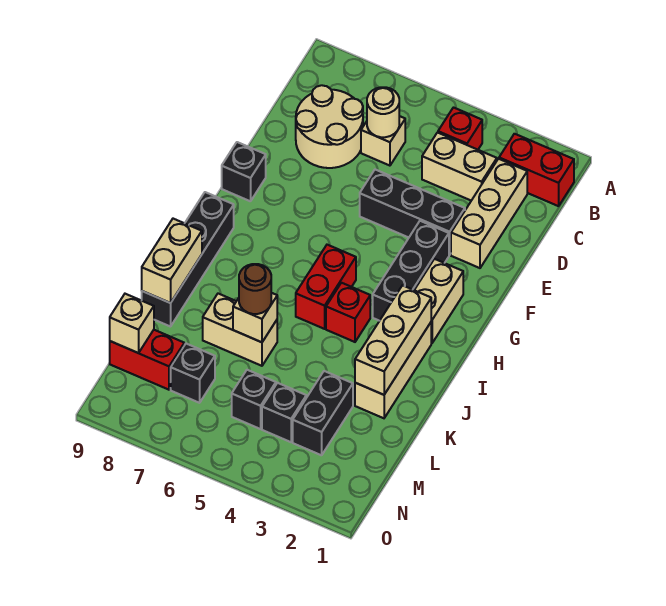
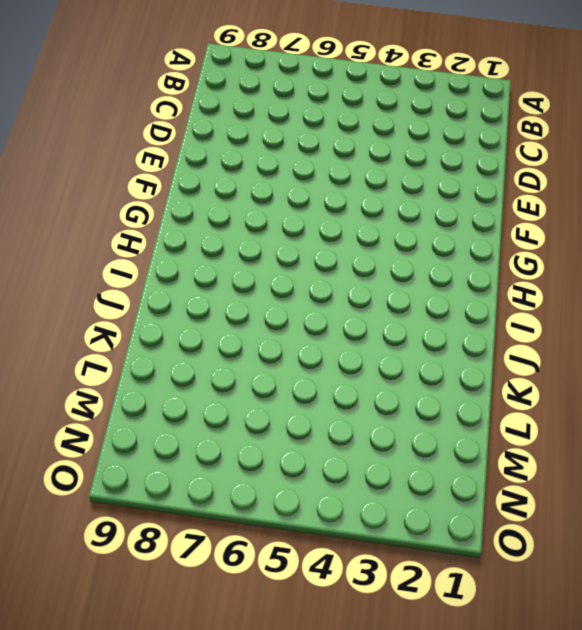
none -> red 1x2 brick [499,134,574,206]
none -> red 1x1 brick [438,108,482,150]
none -> tan 1x3 brick [451,159,527,268]

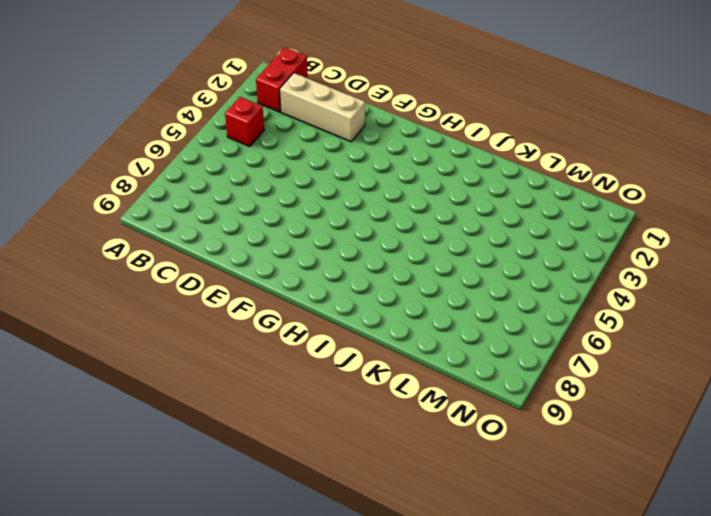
none -> tan 1x2 brick [422,133,497,201]
none -> tan 1x1 brick [361,116,405,166]
none -> tan 2x2 round brick [296,85,363,168]

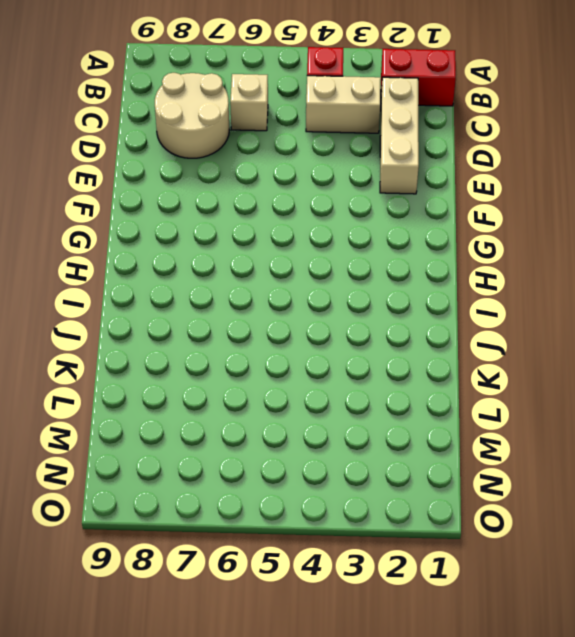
none -> black 1x3 brick [360,170,465,255]
none -> black 1x3 brick [373,221,449,321]
none -> black 1x1 brick [222,142,266,201]

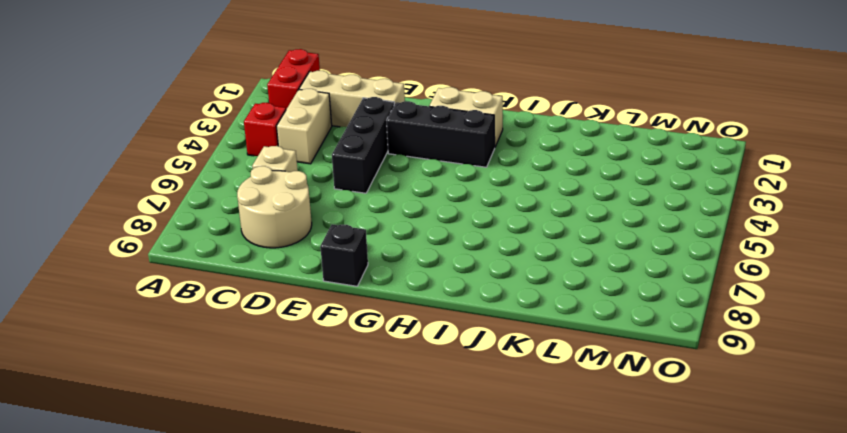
none -> red 1x2 brick [296,245,356,329]
none -> black 1x4 brick [142,192,234,327]
none -> tan 1x3 brick [355,323,431,418]

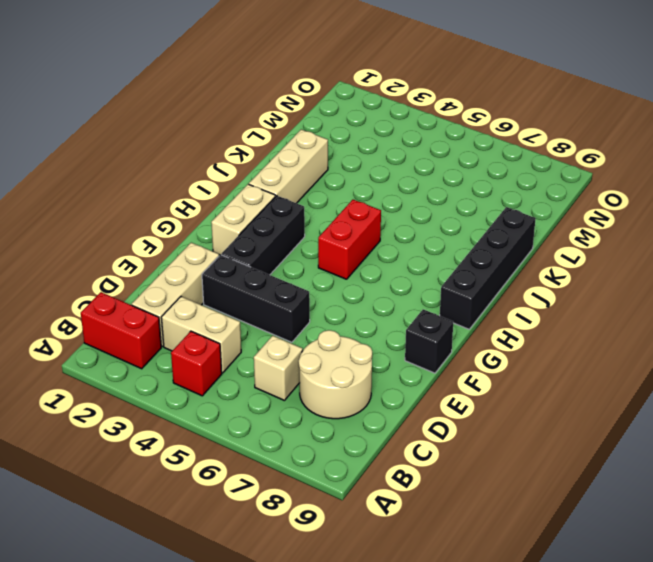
none -> red 1x1 brick [326,283,370,342]
none -> tan 1x2 brick [203,294,277,366]
none -> black 1x2 brick [293,371,353,455]

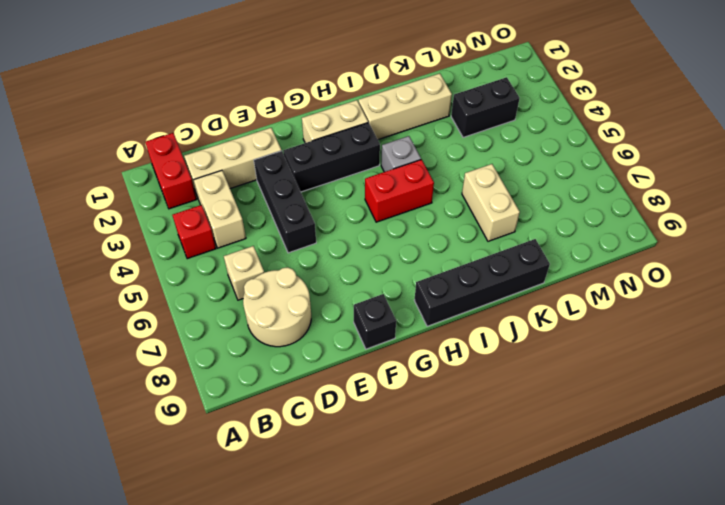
grey 1x1 brick [381,136,421,172] -> red 1x1 brick [326,283,370,342]
none -> black 1x1 brick [262,383,306,442]
none -> black 1x1 brick [232,370,276,429]
none -> black 1x1 brick [171,344,215,403]

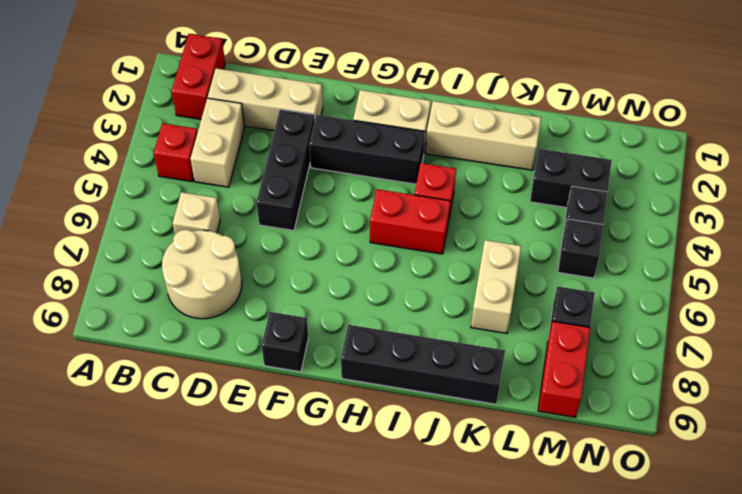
none -> tan 1x1 round brick [367,87,399,137]
none -> tan 1x3 brick [355,285,431,395]
none -> tan 1x2 brick [142,219,202,303]

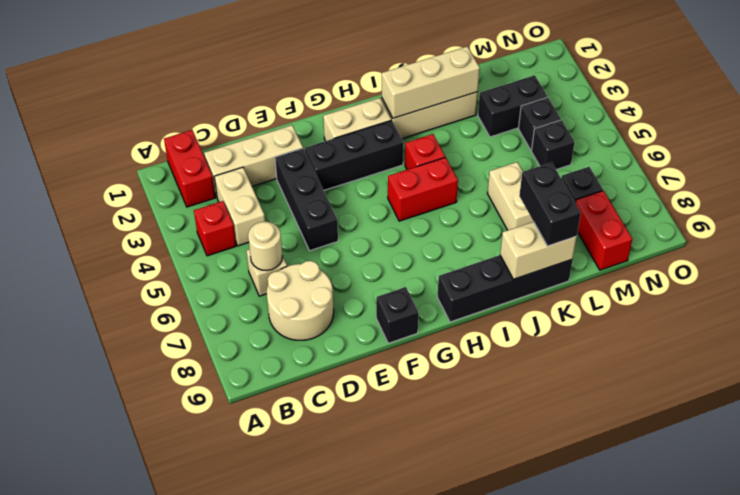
black 1x2 brick [519,162,581,246] -> none
none -> tan 1x1 brick [233,293,277,342]
none -> tan 1x1 brick [110,294,154,353]
none -> brown 1x1 round brick [239,264,271,314]

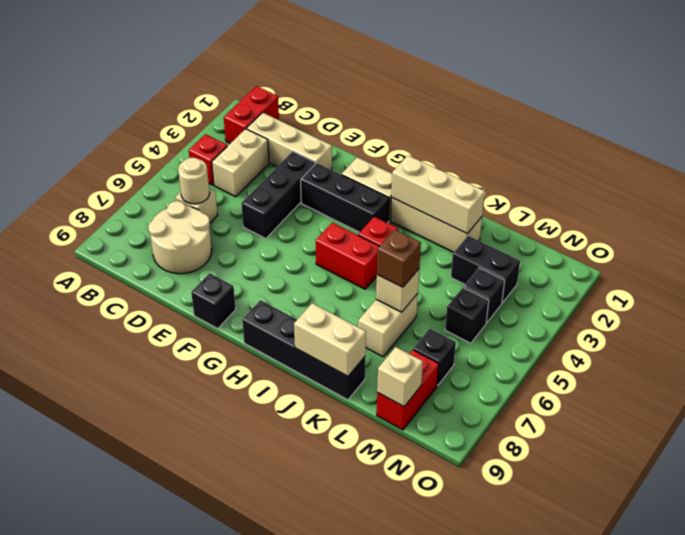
brown 1x1 brick [377,229,421,287] -> brown 1x1 round brick [239,264,271,314]

